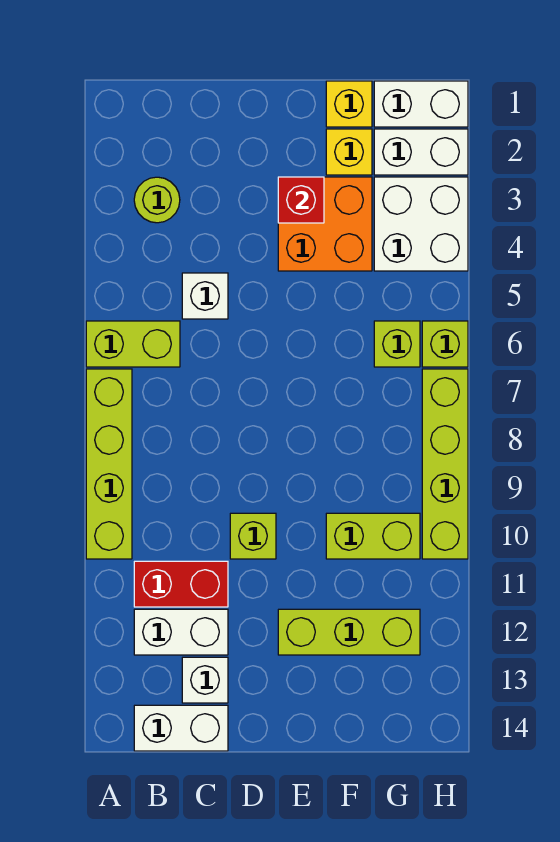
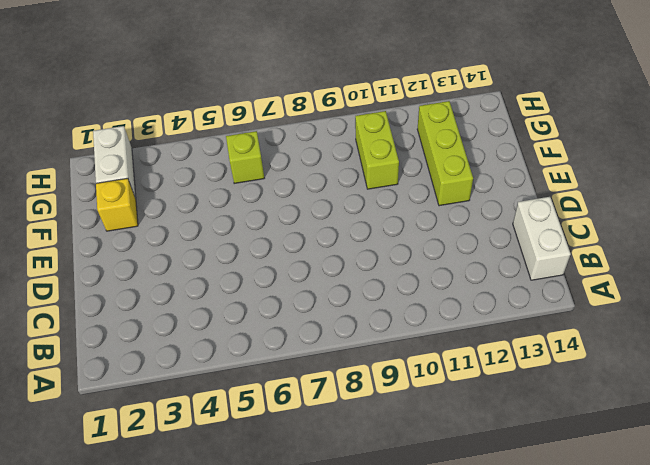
none -> lime 1x2 brick [86,321,180,367]
none -> lime 1x4 brick [86,369,132,559]
none -> lime 1x1 round brick [134,177,180,223]

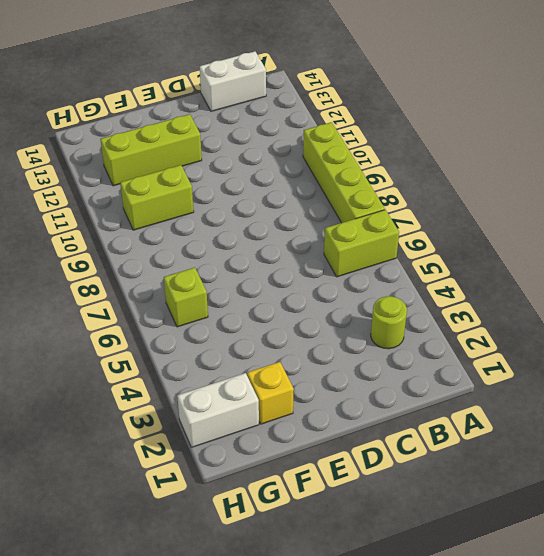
none -> red 1x2 brick [134,561,228,607]
none -> white 1x2 brick [134,609,228,655]
none -> white 1x1 brick [182,273,228,319]

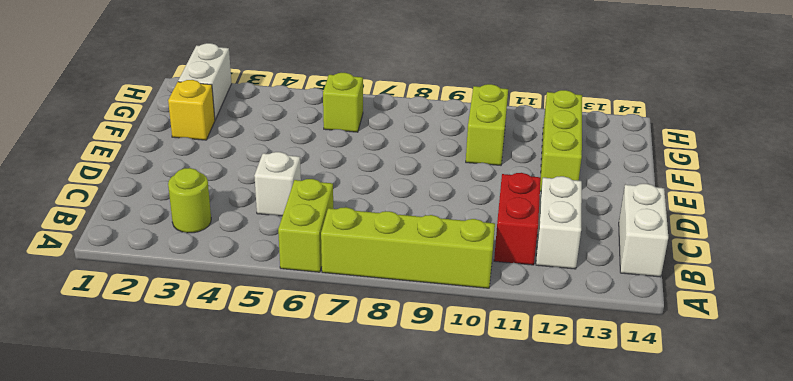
none -> white 1x1 brick [182,657,228,703]
none -> lime 1x1 brick [230,513,276,559]
none -> orange 2x2 brick [278,177,372,271]

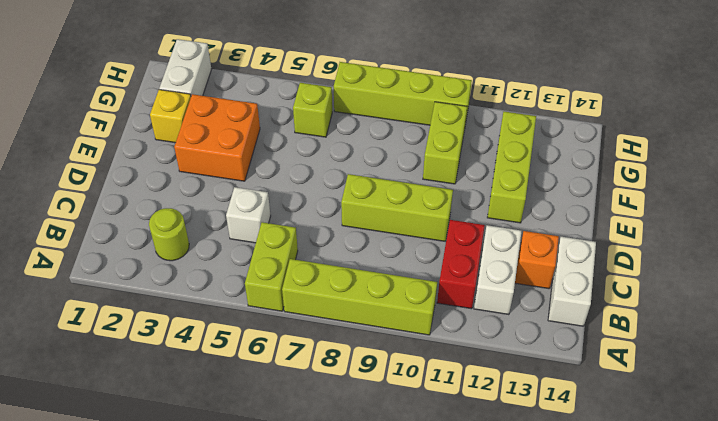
orange 1x1 brick [515,231,559,289] -> white 1x1 brick [182,657,228,703]
lime 1x3 brick [341,174,453,241] -> lime 1x1 brick [230,513,276,559]
none -> yellow 1x1 brick [326,81,372,127]
none -> white 1x2 brick [374,81,468,127]
none -> white 2x2 brick [374,177,468,271]

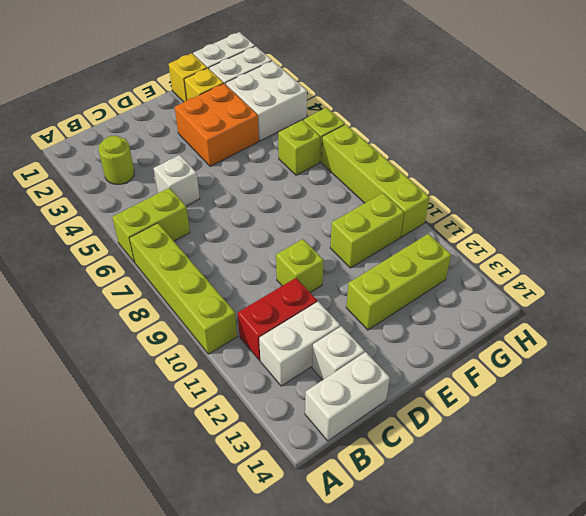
none -> red 1x1 brick [278,177,324,223]

